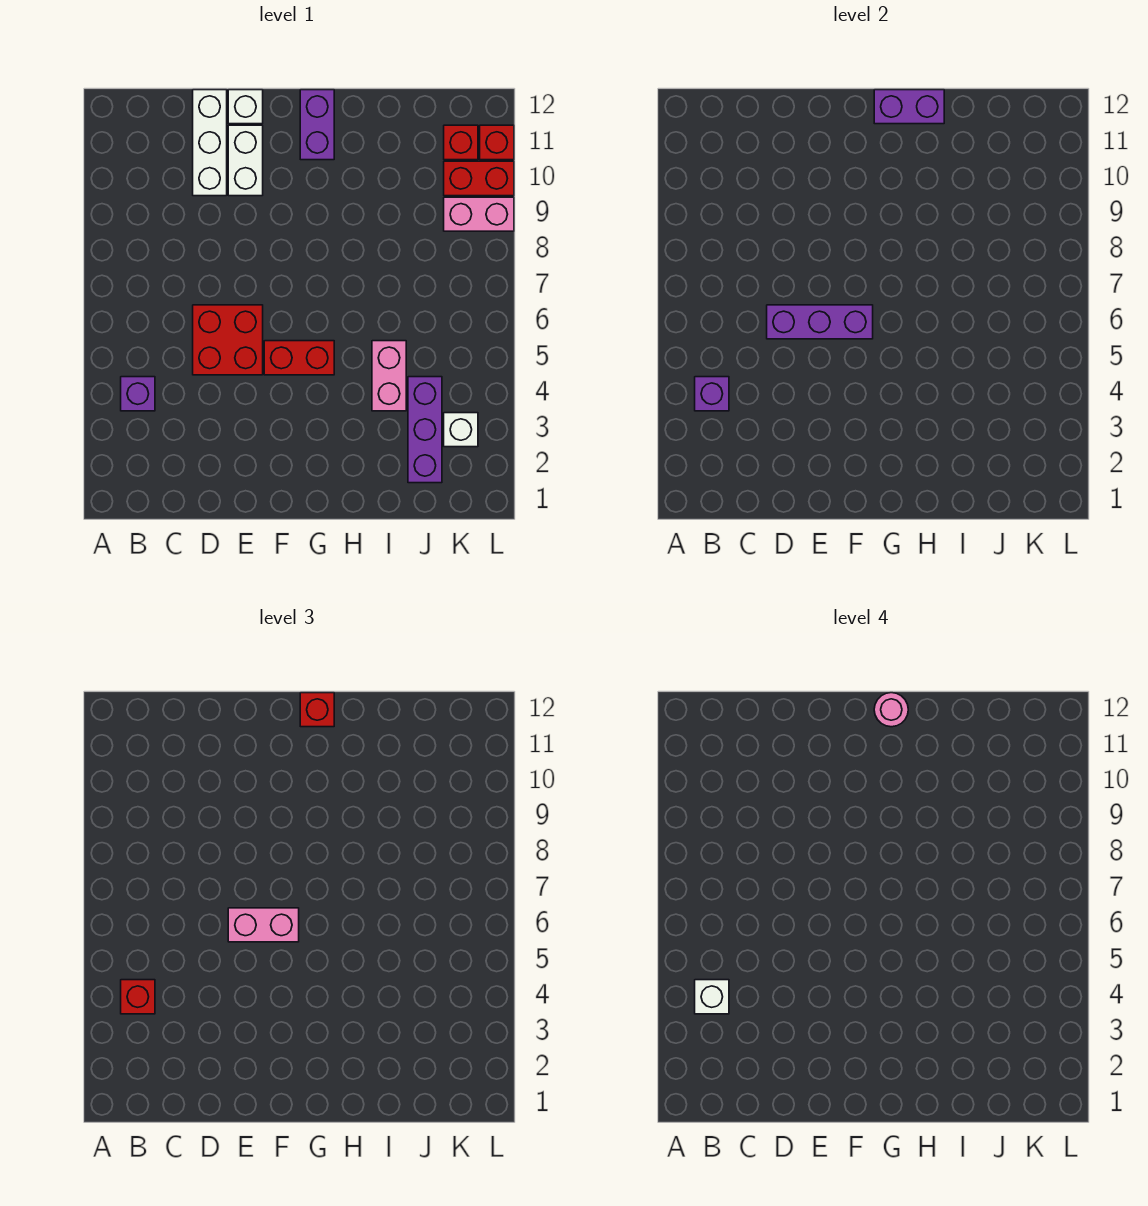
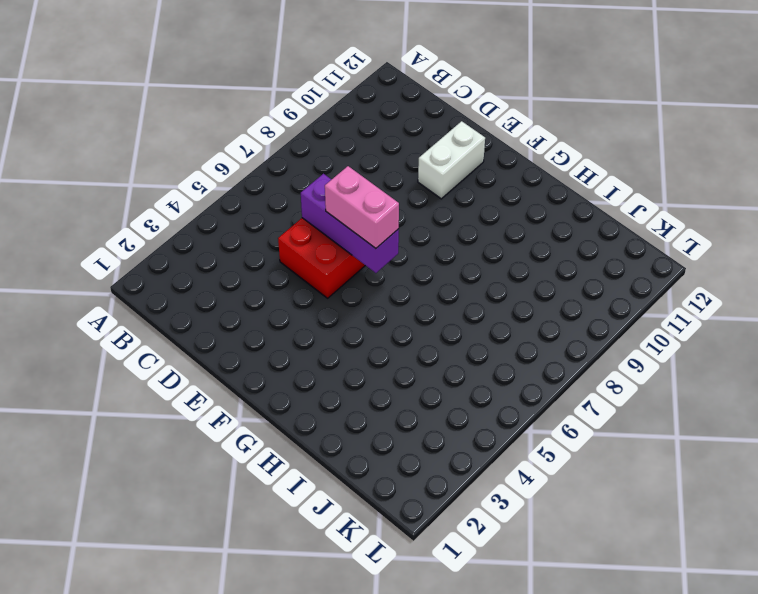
none -> purple 1x1 brick [121,377,155,411]
none -> white 1x3 brick [193,90,227,196]
none -> white 1x1 brick [228,90,263,124]

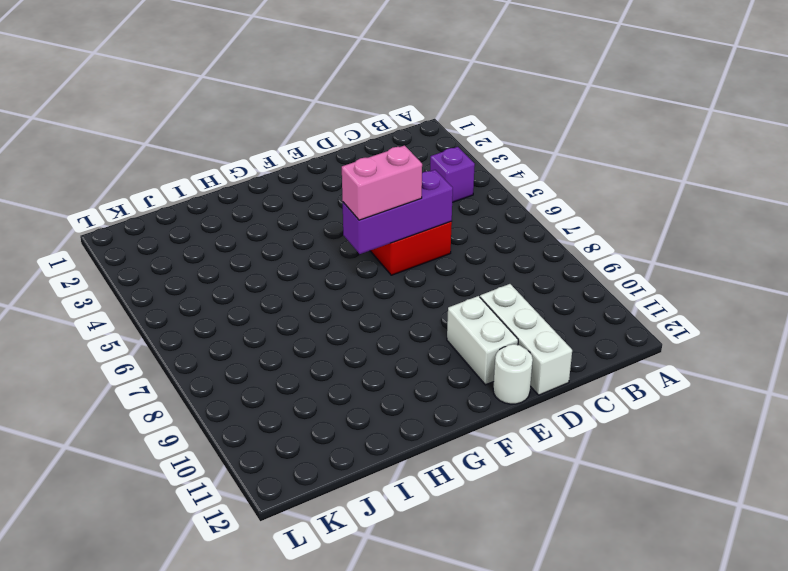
white 1x1 round brick [493,344,533,404] -> white 1x1 brick [228,90,263,124]
none -> red 1x2 brick [264,341,334,375]
none -> purple 1x2 brick [300,90,334,160]
none -> pink 1x2 brick [372,341,406,411]

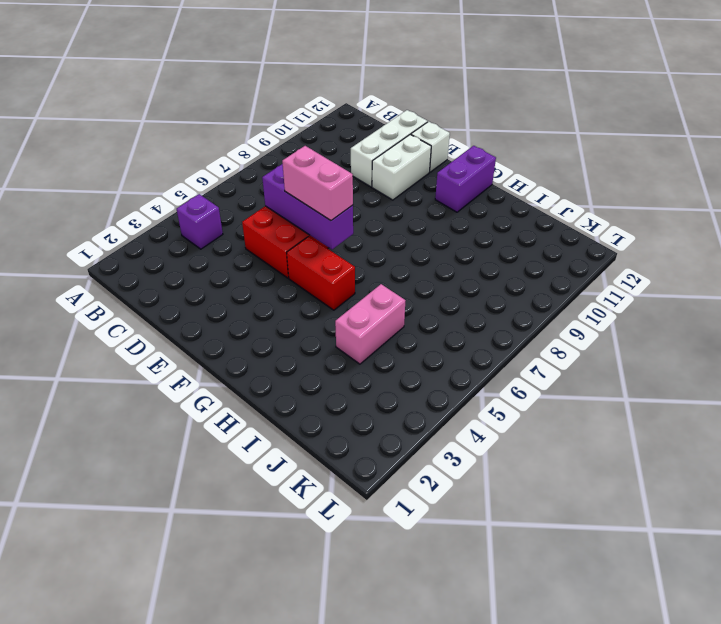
none -> purple 1x3 brick [408,377,442,483]
none -> white 1x1 brick [444,413,478,447]
none -> pink 1x2 brick [444,197,514,231]

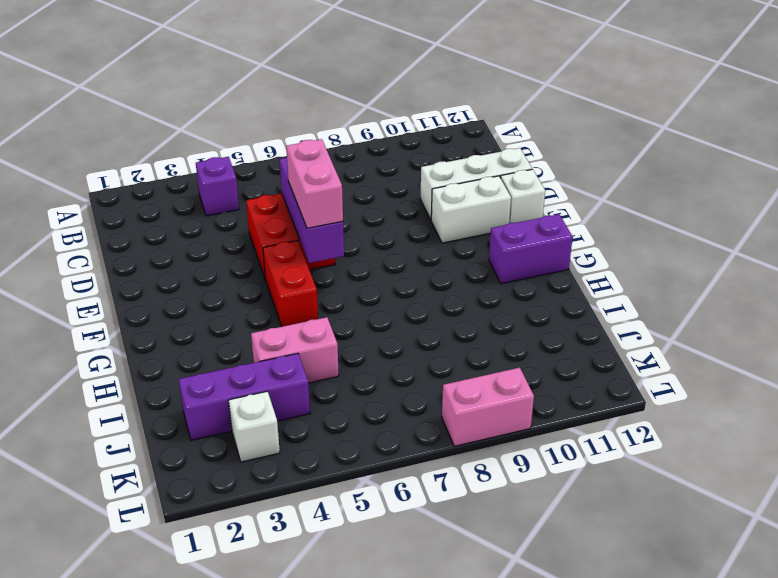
pink 1x2 brick [442,368,534,446] -> pink 1x2 brick turned to [444,197,514,231]
none -> red 1x2 brick [444,161,514,196]
none -> red 1x1 brick [444,125,478,160]
none -> red 1x1 brick [480,125,514,160]

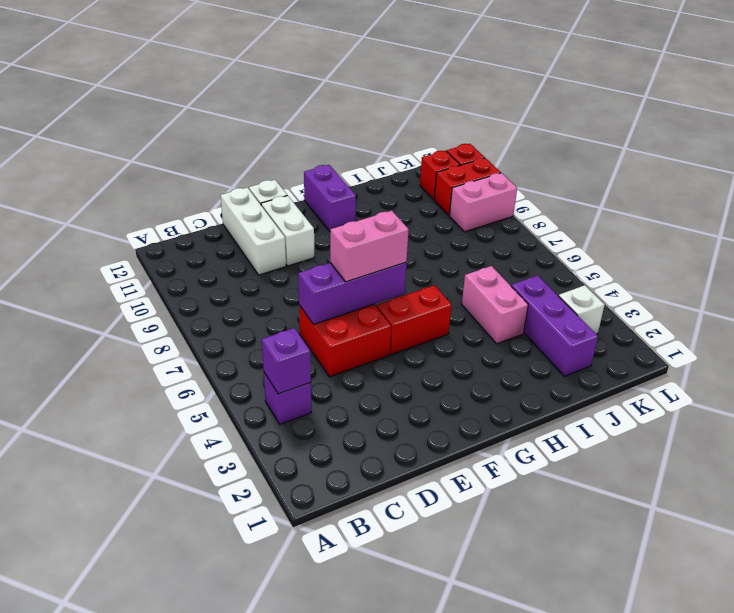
none -> purple 1x2 brick [874,90,944,124]
none -> red 1x1 brick [121,980,155,1014]
none -> red 1x1 brick [300,693,334,727]

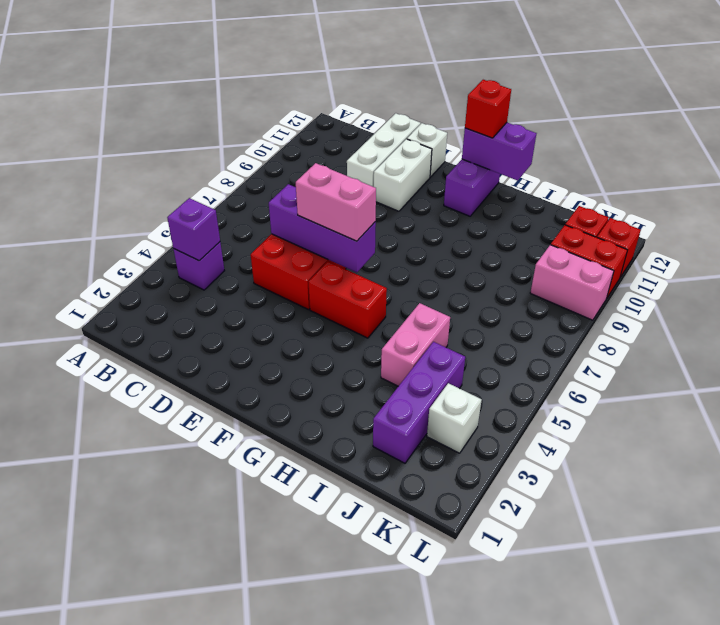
none -> red 1x1 brick [121,980,155,1014]
none -> white 1x1 brick [695,980,729,1014]
none -> pink 1x1 round brick [874,693,908,727]

